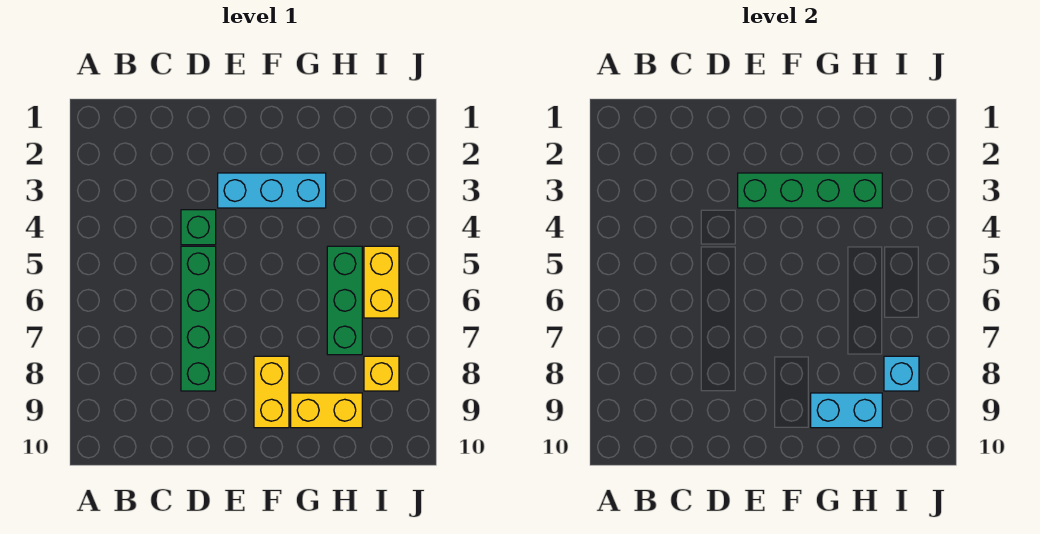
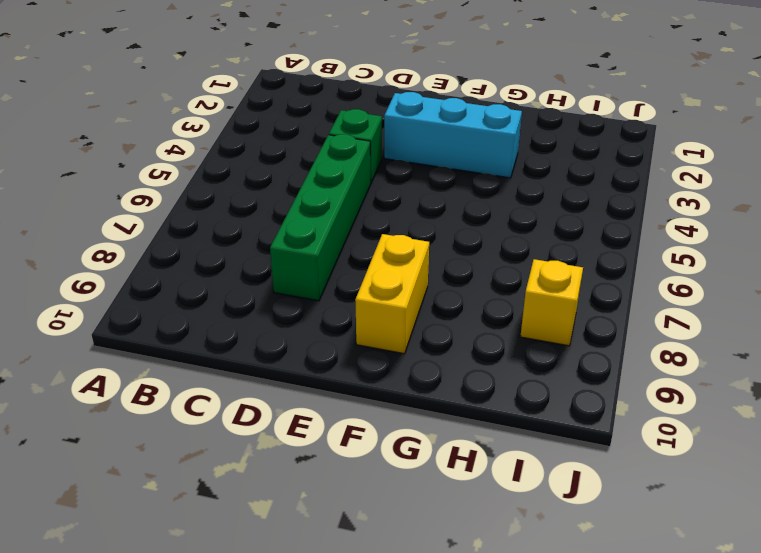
none -> yellow 1x2 brick [291,393,362,428]
none -> green 1x3 brick [327,246,362,355]

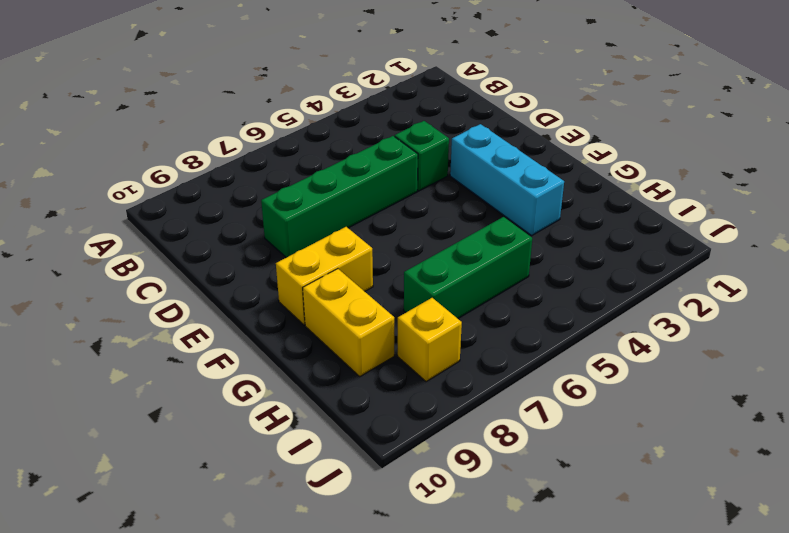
none -> yellow 1x2 brick [364,246,399,318]
none -> green 1x4 brick [738,173,882,208]

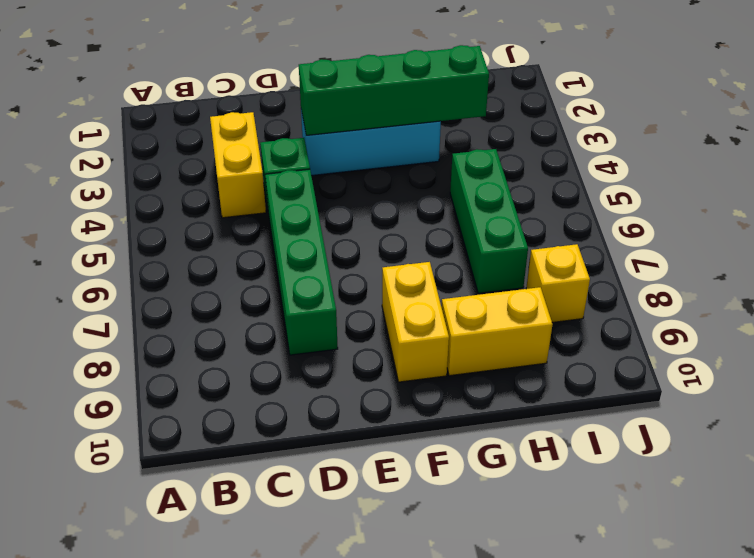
yellow 1x2 brick [210,112,266,218] -> yellow 1x2 brick moved to [364,246,399,318]
none -> cyan 1x2 brick [811,393,882,428]
none -> cyan 1x1 brick [884,356,919,391]

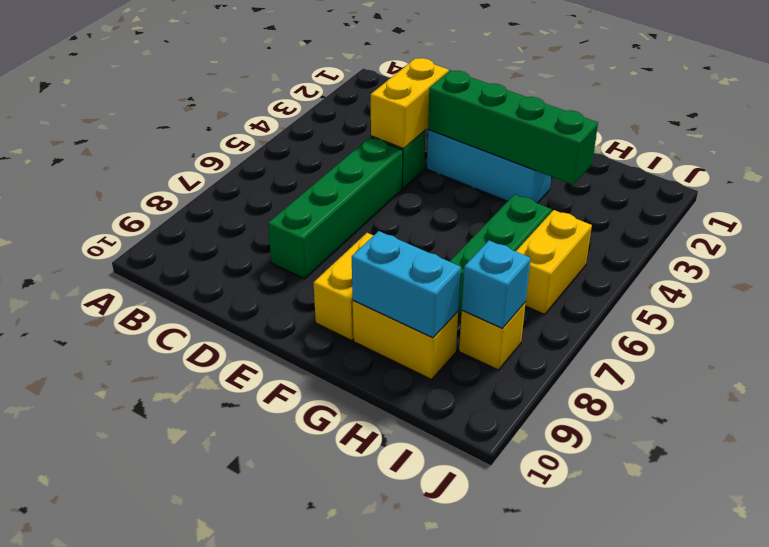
yellow 1x2 brick [371,58,449,148] -> none

